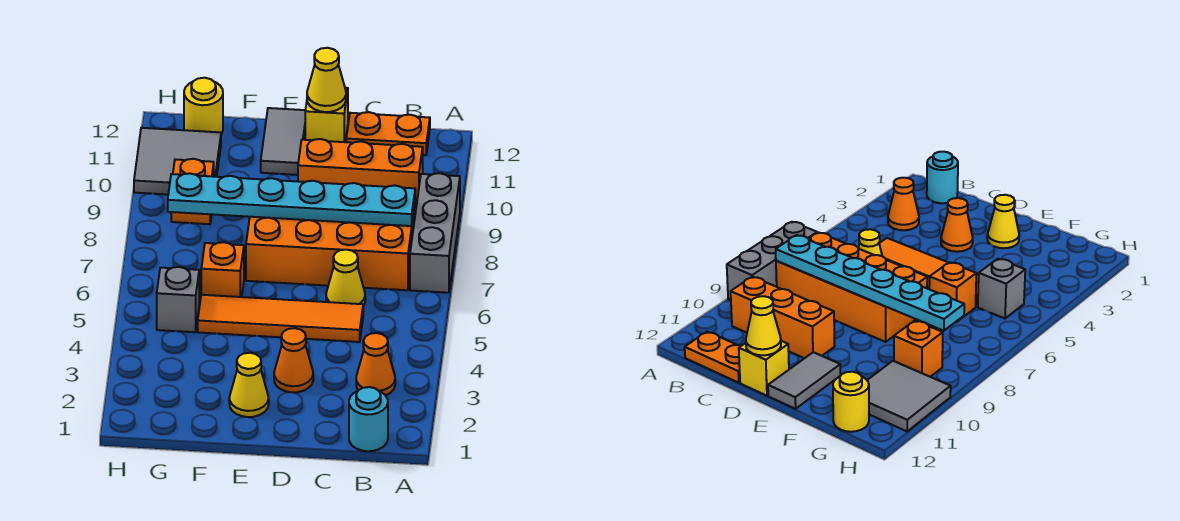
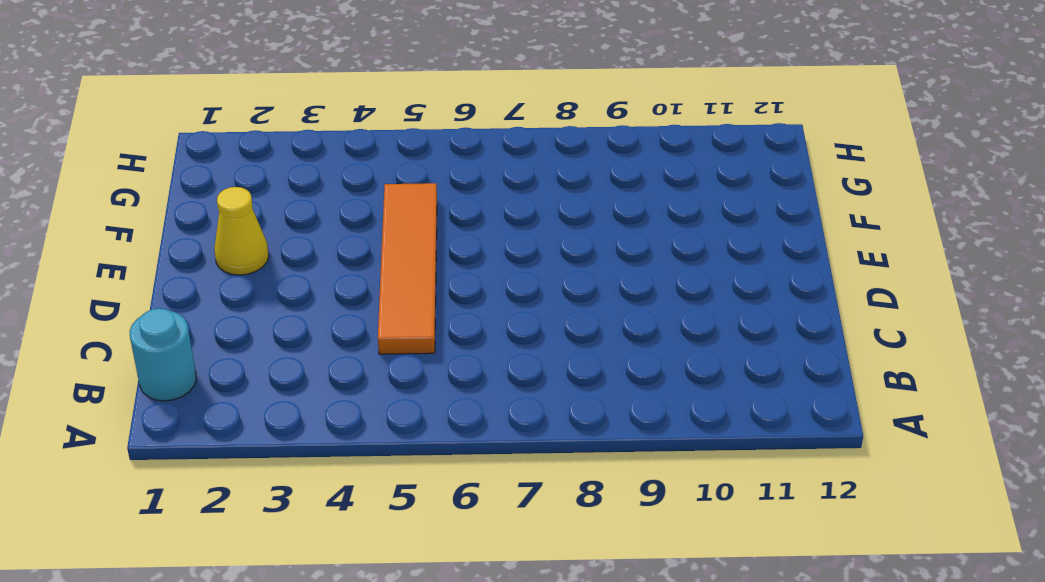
none -> grey 1x3 brick [410,173,460,293]
none -> orange 1x1 cone [356,333,395,395]
none -> orange 2x4 brick [246,206,415,290]

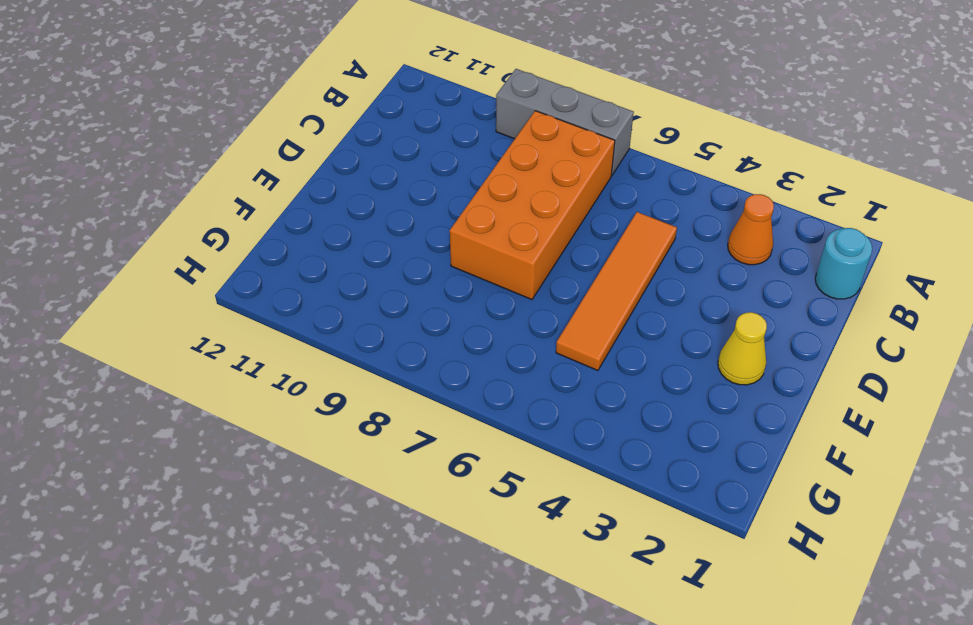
none -> orange 1x3 brick [298,139,423,209]
none -> orange 1x2 plate [346,112,430,155]
none -> yellow 1x1 cone [326,250,365,306]

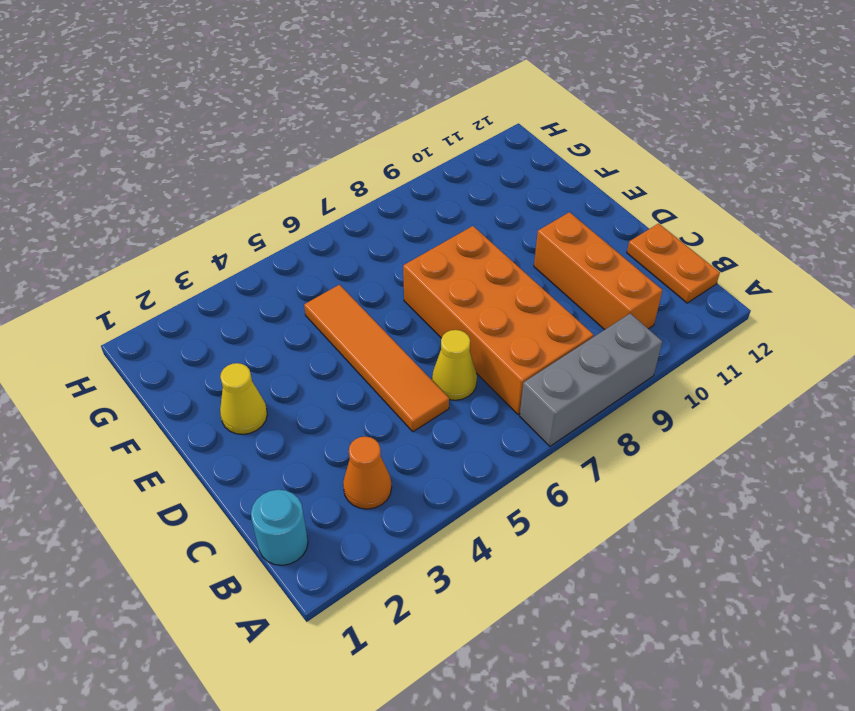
none -> orange 1x1 cone [274,328,313,392]
none -> yellow 1x1 brick [305,88,348,142]
none -> grey 1x2 tile [261,108,305,175]

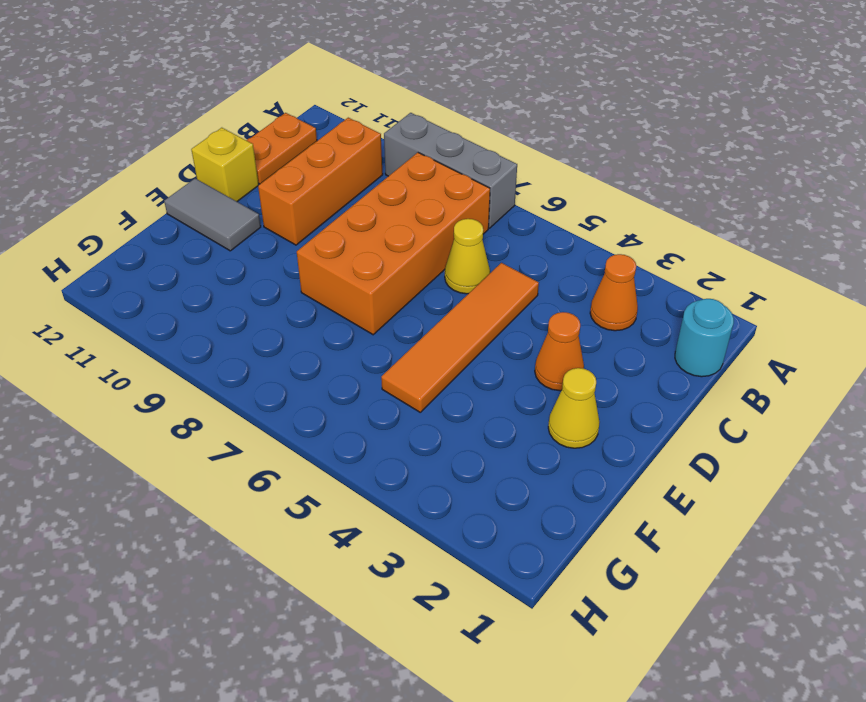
none -> orange 1x1 brick [201,242,244,297]
none -> grey 1x1 brick [157,267,199,332]
none -> orange 1x1 brick [171,159,214,224]

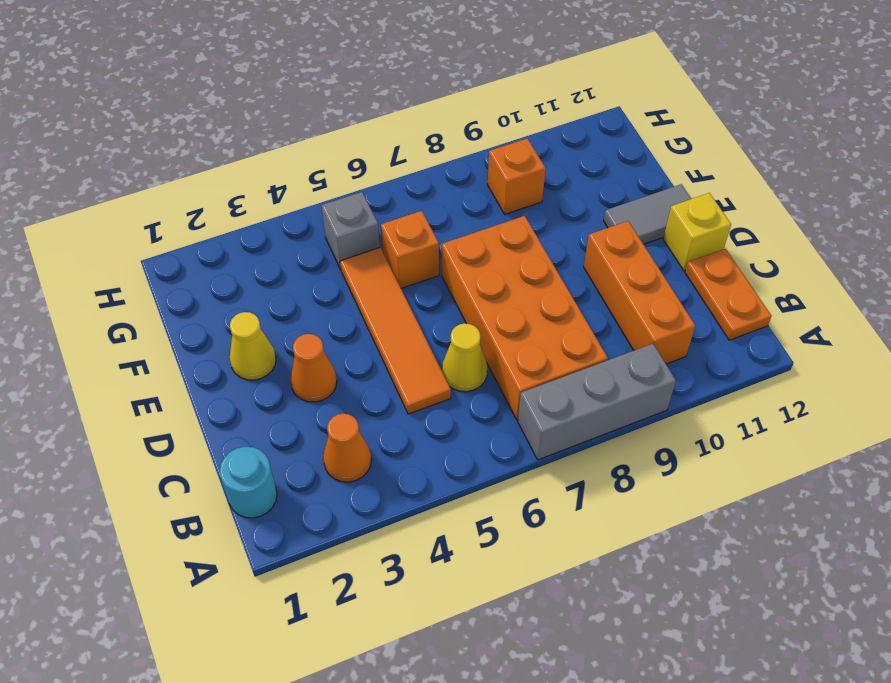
none -> grey 2x2 tile [134,128,221,194]
none -> yellow 1x1 round brick [184,78,223,134]
none -> cyan 1x6 plate [168,173,415,226]

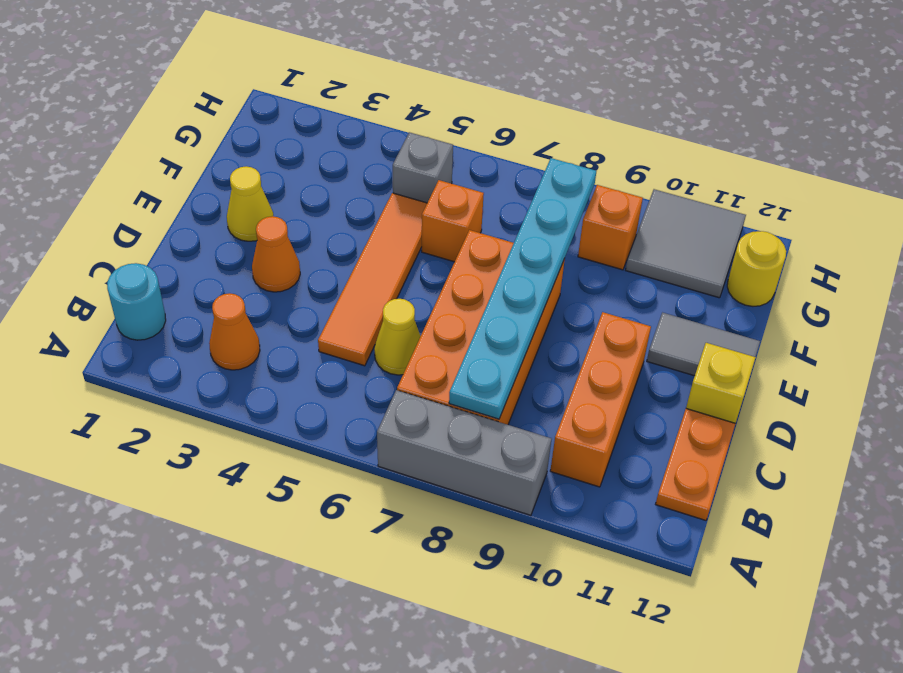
none -> yellow 1x1 cone [307,48,346,112]

